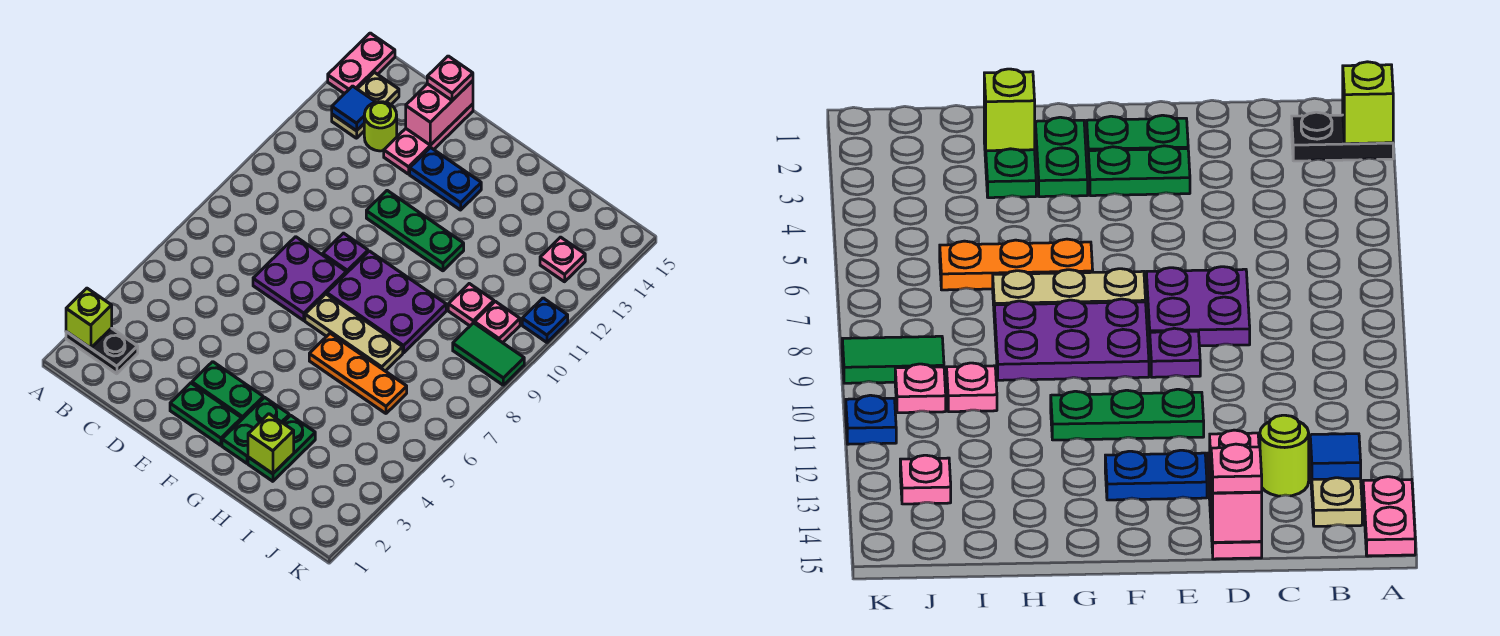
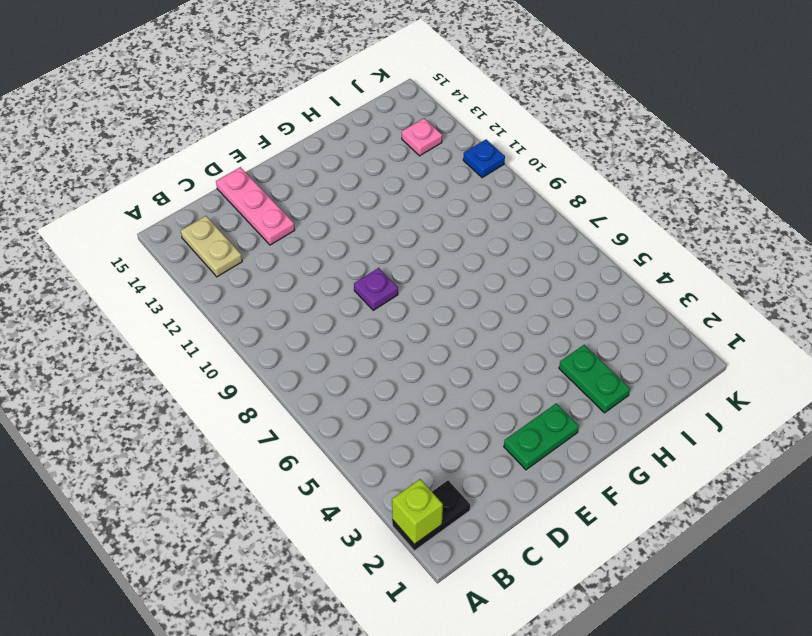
none -> pink 1x2 plate [328,33,395,94]
none -> lime 1x1 round brick [364,102,397,151]
none -> purple 2x2 plate [253,237,346,320]

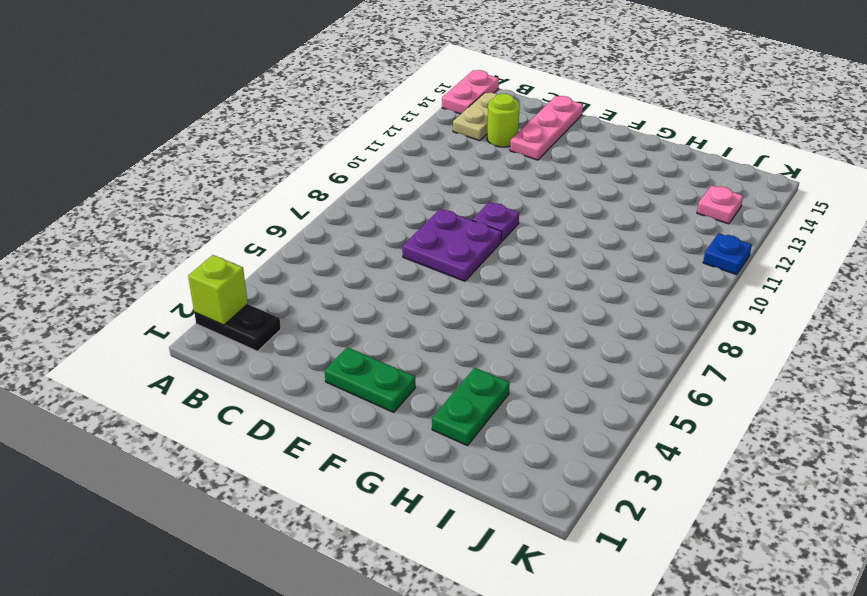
none -> green 1x2 plate [192,362,263,419]
none -> green 1x3 plate [366,191,464,271]
none -> blue 1x2 plate [410,148,481,210]

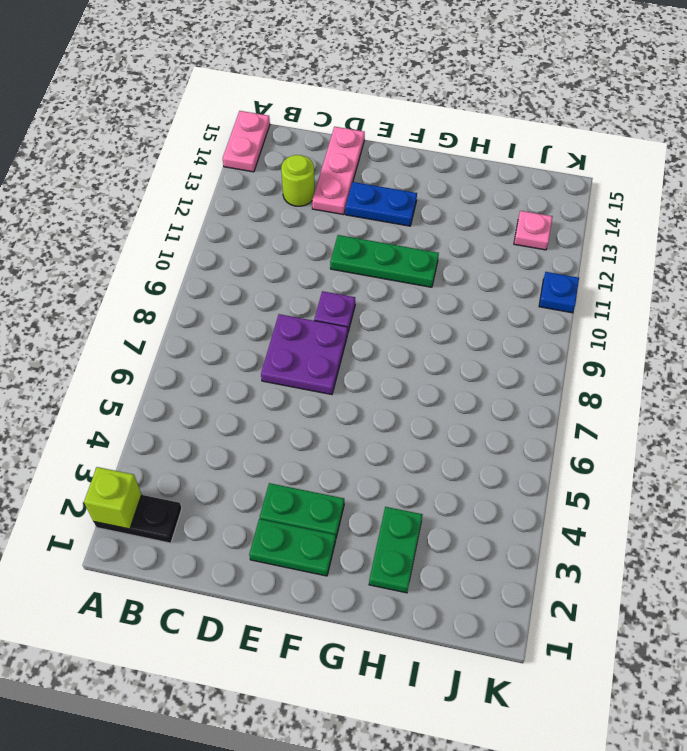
none -> tan 1x2 plate [332,72,399,138]
none -> tan 1x3 plate [305,294,403,371]
none -> purple 2x3 plate [327,251,446,353]

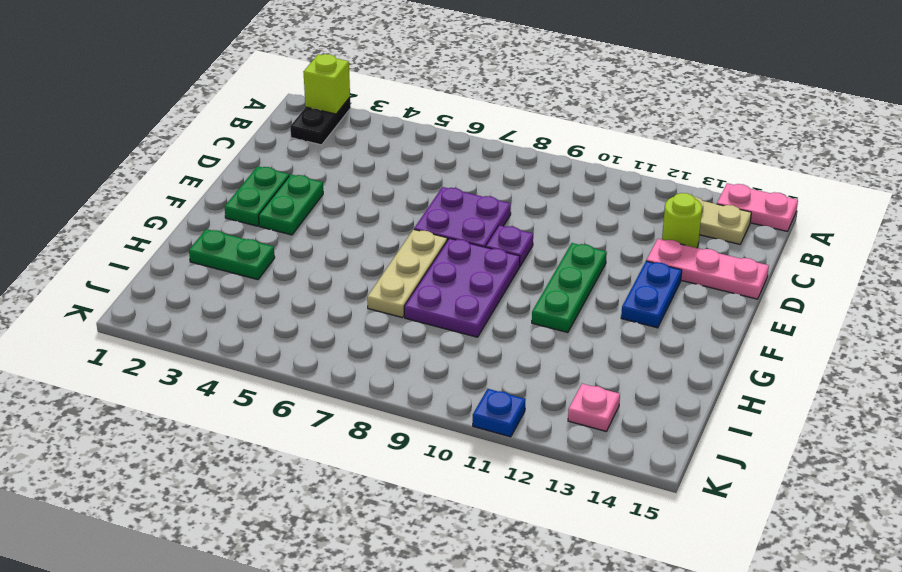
none -> green 1x2 plate [222,397,289,463]
none -> orange 1x3 plate [309,333,407,413]
none -> pink 1x1 plate [448,284,494,326]

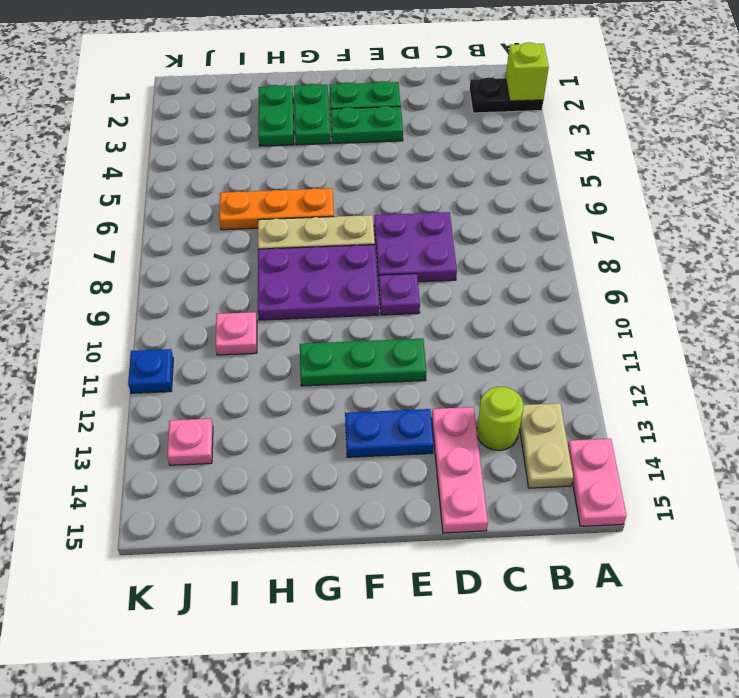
none -> green 1x2 tile [453,323,524,385]
none -> pink 1x1 plate [474,301,520,343]
none -> blue 1x1 tile [332,86,375,131]

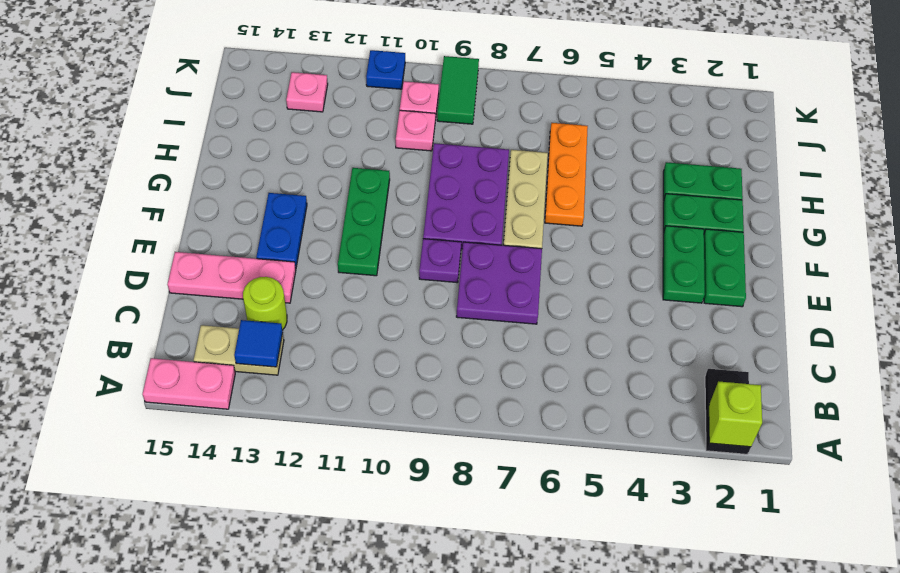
none -> pink 1x2 brick [406,81,473,145]
none -> lime 1x1 brick [248,414,294,474]
none -> pink 1x1 plate [427,56,473,100]

